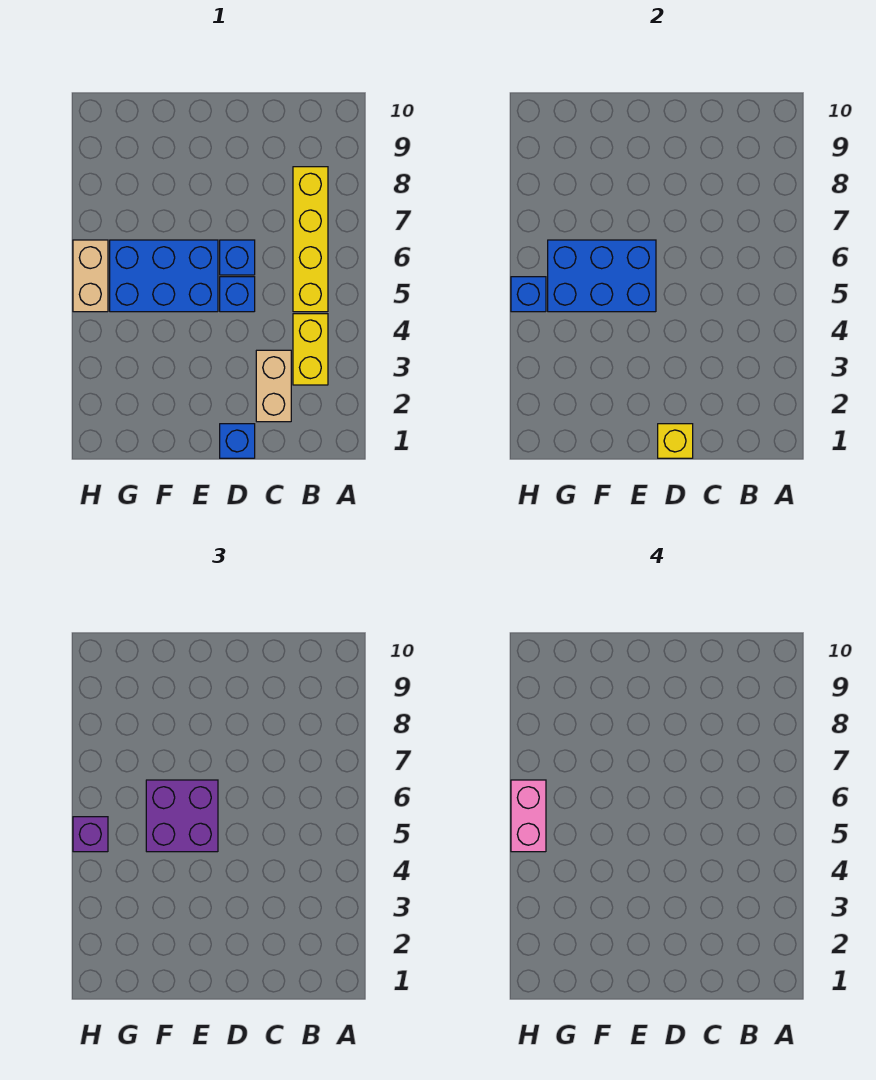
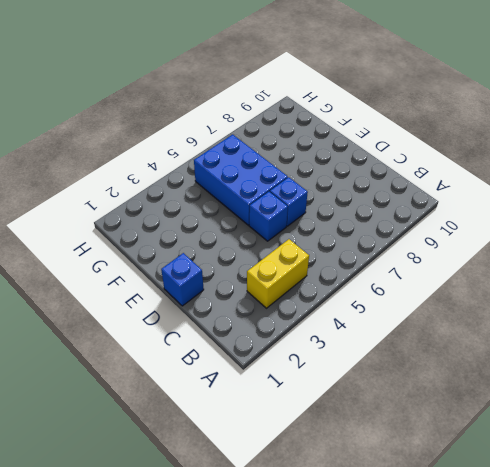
none -> yellow 1x4 brick [293,167,328,312]
none -> tan 1x2 brick [256,350,291,422]
none -> tan 1x2 brick [73,240,108,312]

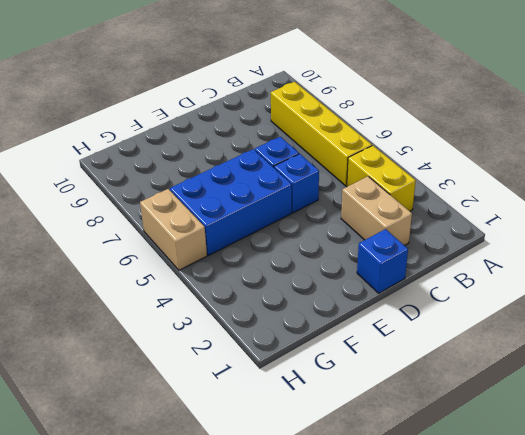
none -> yellow 1x1 brick [658,424,693,458]
none -> blue 2x3 brick [548,240,656,312]
none -> blue 1x1 brick [511,277,546,312]

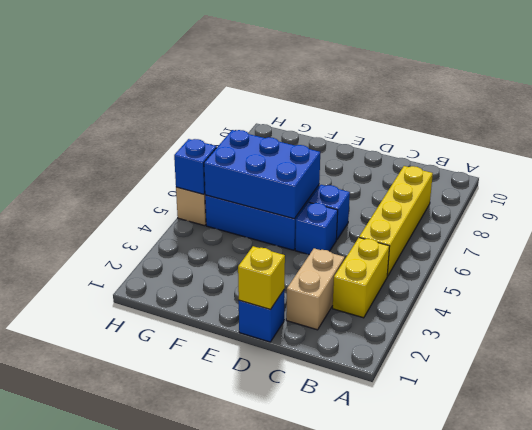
none -> purple 2x2 brick [146,780,218,852]
none -> purple 1x1 brick [73,817,108,852]
none -> pink 1x2 brick [511,780,546,852]

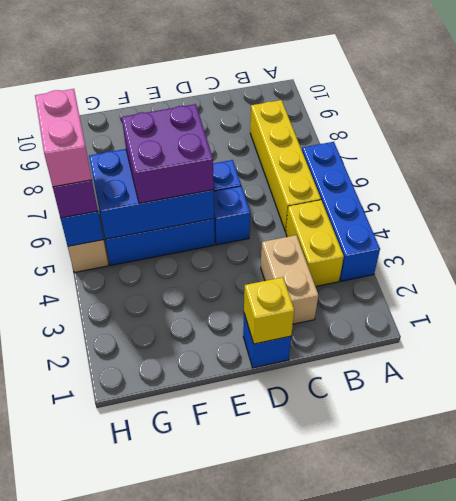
blue 1x4 brick [302,142,380,281] -> none

